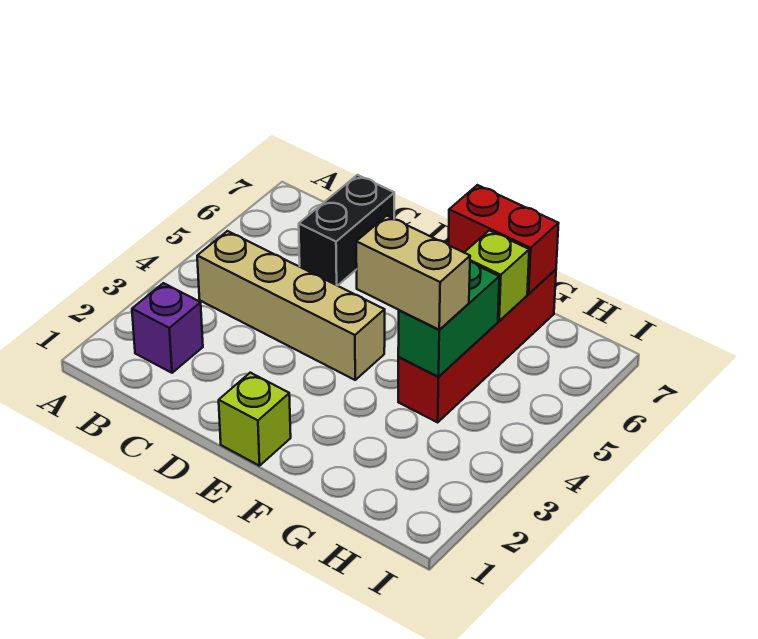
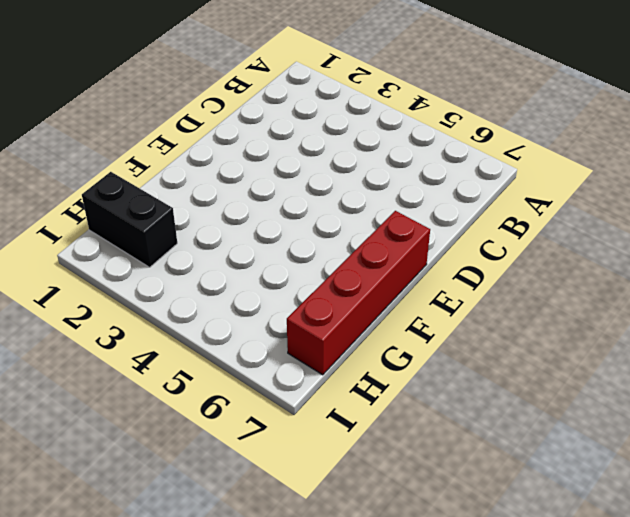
red 1x4 brick [287,211,430,375] -> red 1x4 brick turned to [398,270,556,422]
black 1x2 brick [82,172,177,267] -> black 1x2 brick moved to [299,175,394,286]
none -> purple 1x1 brick [132,283,203,373]
none -> tan 1x4 brick [197,231,385,380]

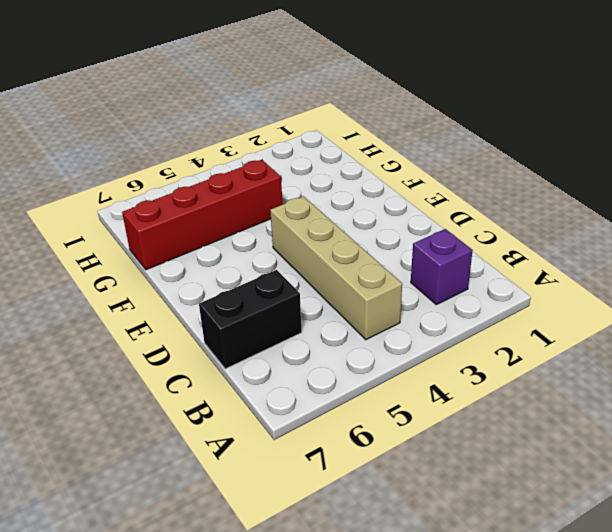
none -> lime 1x1 brick [219,373,291,466]
none -> red 1x2 brick [448,185,559,294]

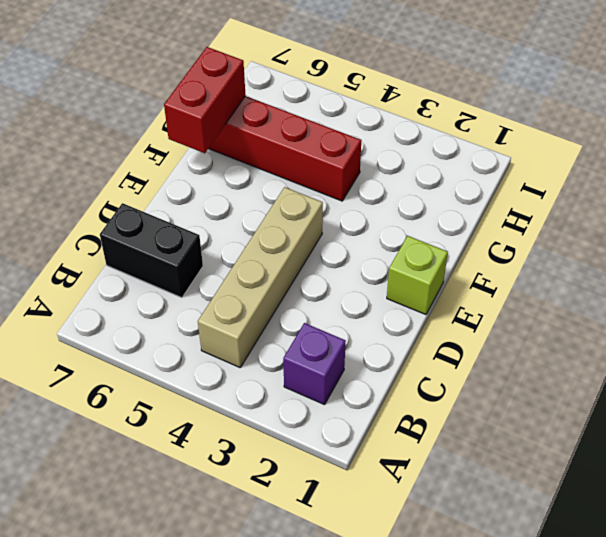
none -> green 1x2 brick [398,262,499,377]
none -> lime 1x1 brick [464,230,529,321]

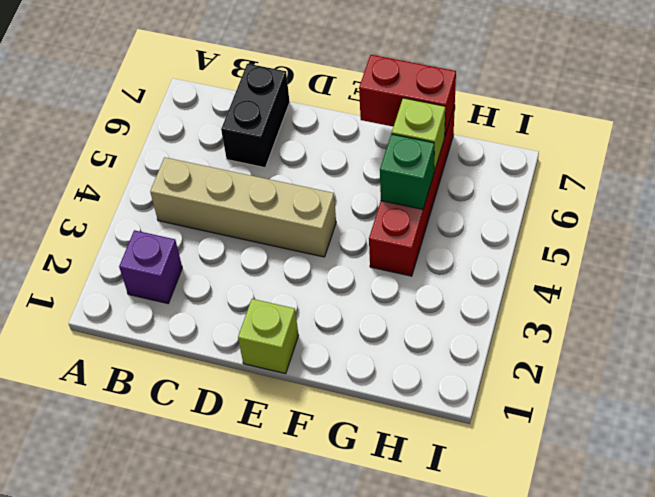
green 1x1 brick [380,134,434,209] -> green 1x2 brick [398,262,499,377]
none -> tan 1x2 brick [356,216,470,330]

